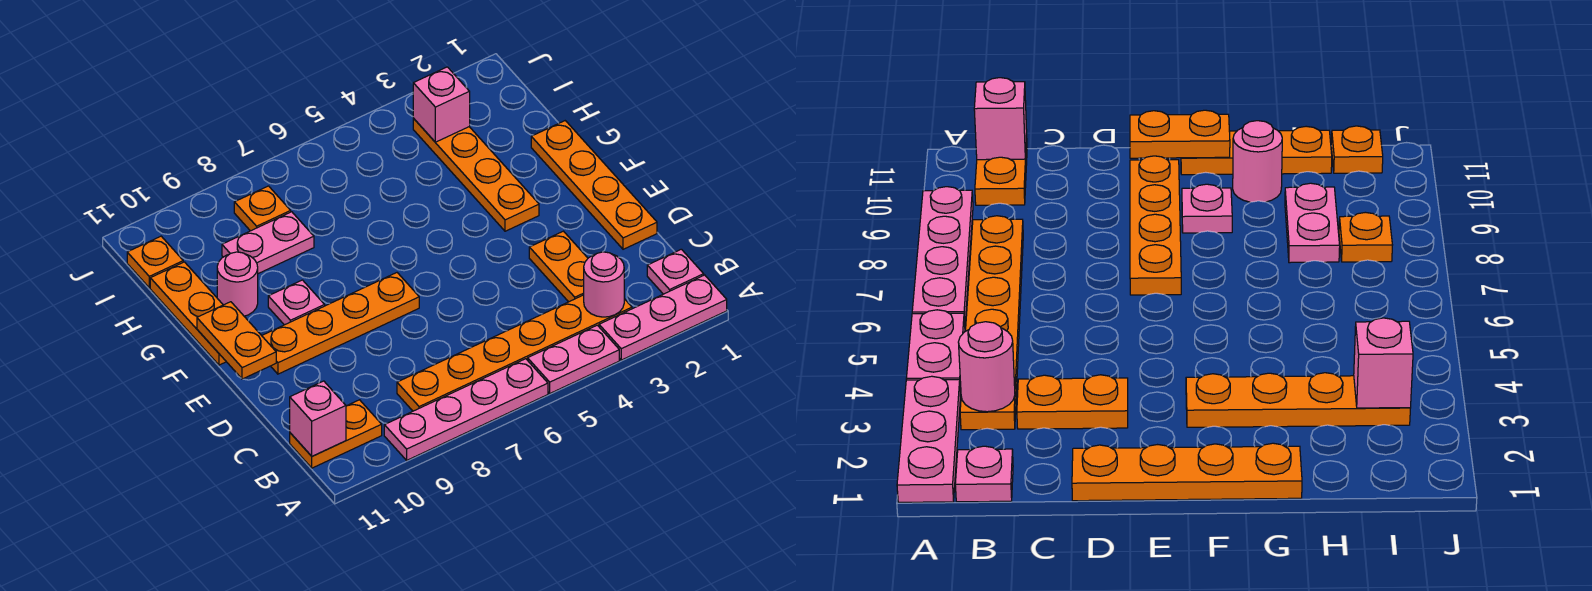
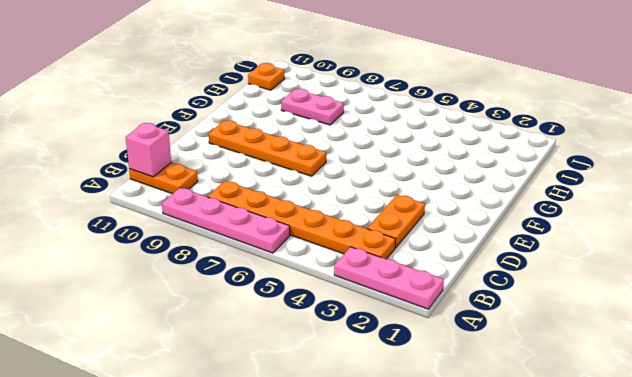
none -> pink 1x2 plate [528,325,619,393]
none -> pink 1x1 plate [647,249,704,294]
none -> orange 1x4 plate [531,121,657,249]

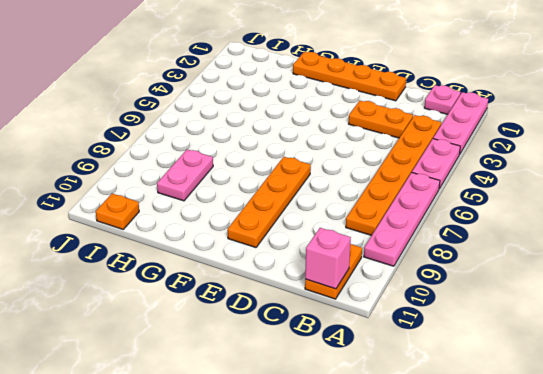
none -> orange 1x4 plate [413,118,539,231]
none -> pink 1x1 plate [268,280,325,325]
none -> orange 1x3 plate [150,262,226,365]

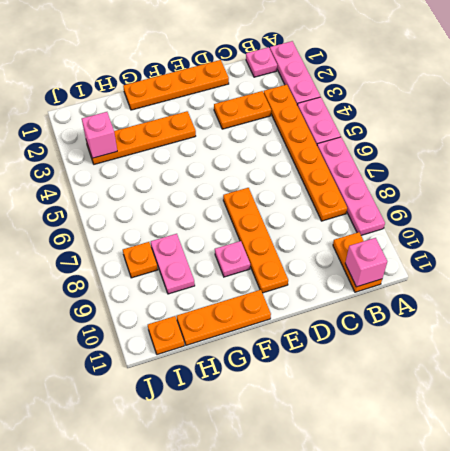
none -> pink 1x1 round brick [217,252,258,316]
none -> pink 1x1 round brick [584,252,624,317]
none -> orange 1x2 plate [197,302,276,379]

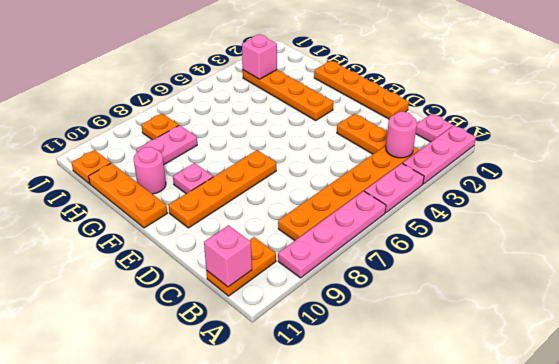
none -> orange 1x2 plate [197,302,276,379]

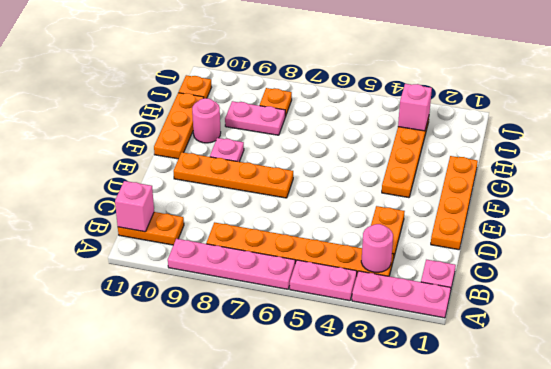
none -> orange 1x2 plate [197,302,276,379]

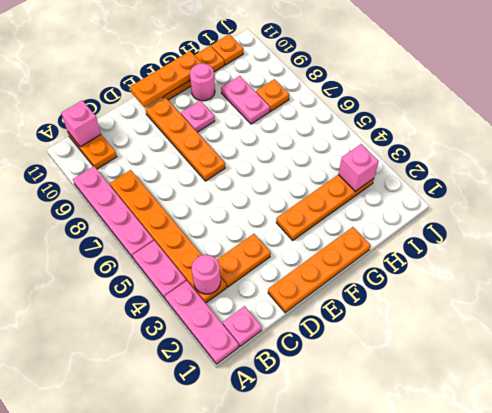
orange 1x3 plate [130,51,202,107] -> orange 1x2 plate [197,302,276,379]

